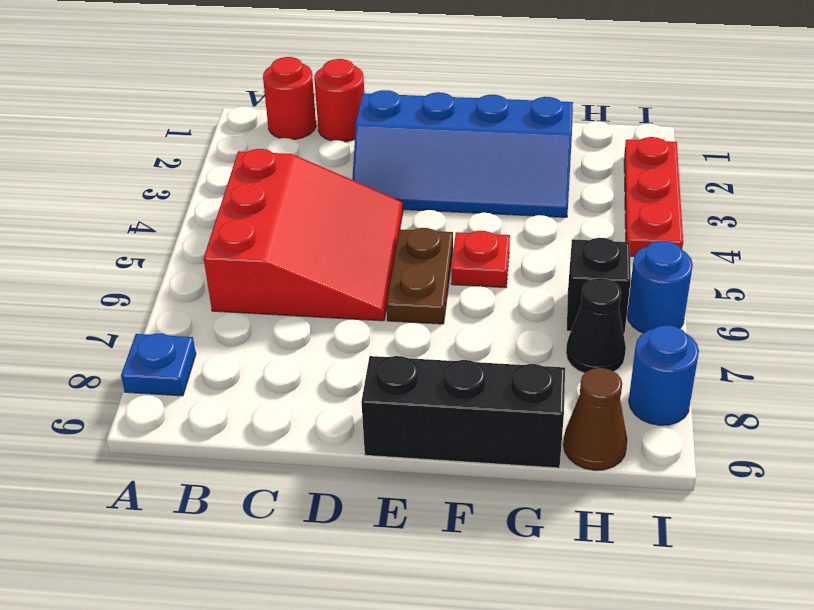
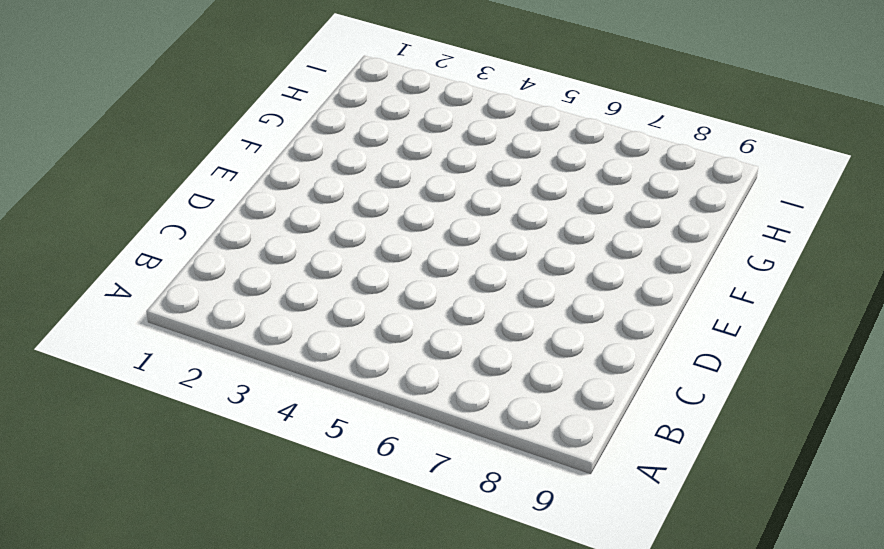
none -> blue 1x1 plate [121,334,196,396]
none -> red 1x1 round brick [263,57,316,139]
none -> red 3x3 slope [204,149,403,321]

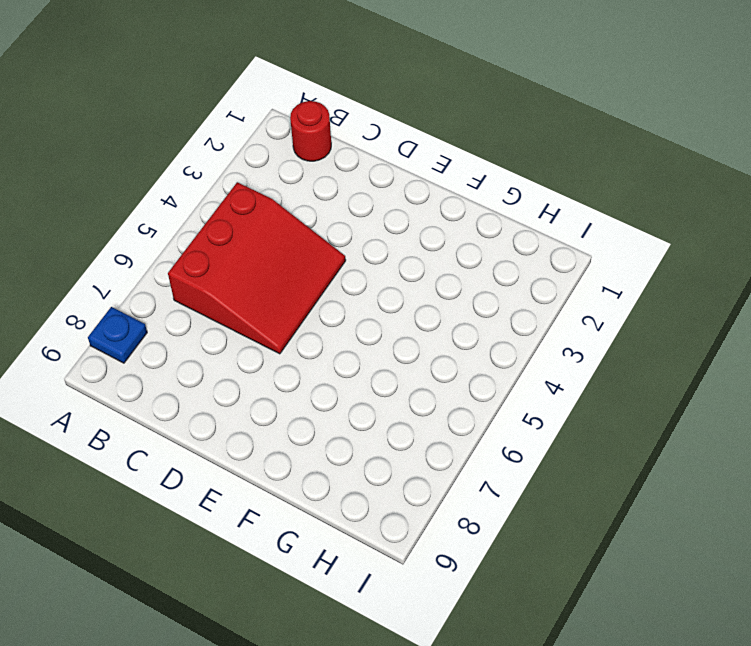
none -> red 1x1 round brick [314,59,364,142]
none -> blue 2x4 slope [352,90,573,217]
none -> brown 1x2 plate [387,228,453,324]

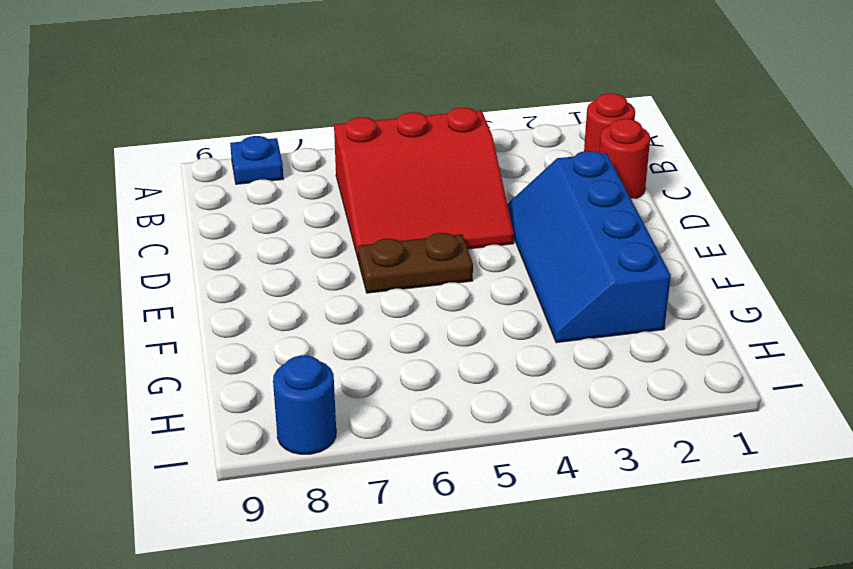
none -> black 1x3 brick [362,356,565,468]
none -> red 1x1 plate [451,231,510,288]
none -> black 1x1 brick [567,238,631,334]

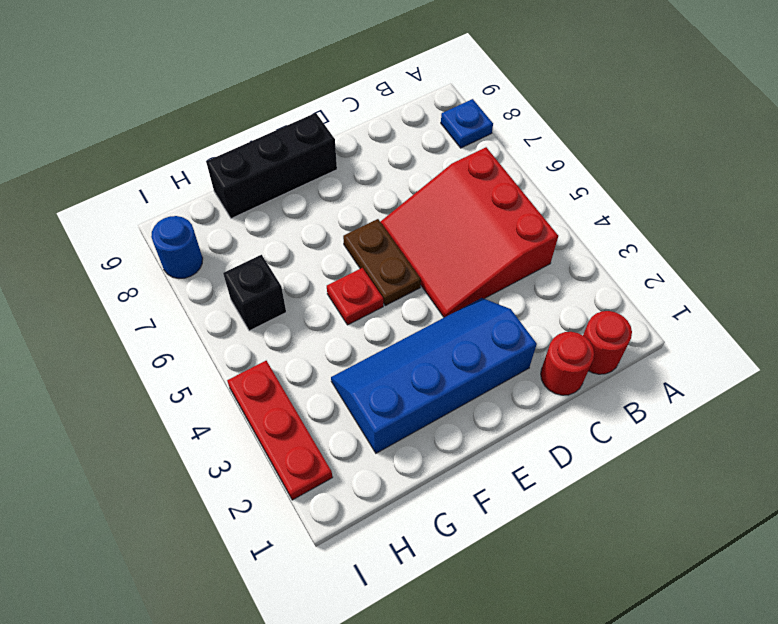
none -> black 1x1 cone [566,278,626,373]
none -> brown 1x1 cone [563,368,627,470]
none -> blue 1x1 round brick [627,241,693,333]

